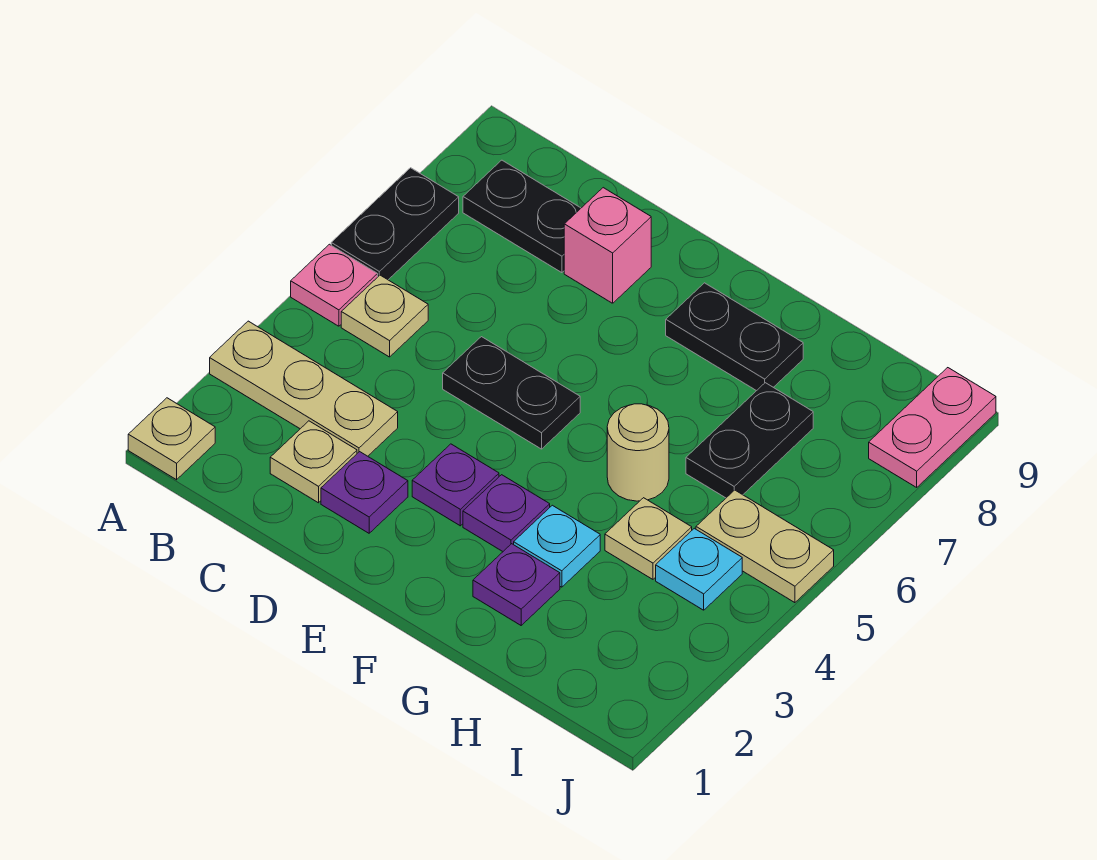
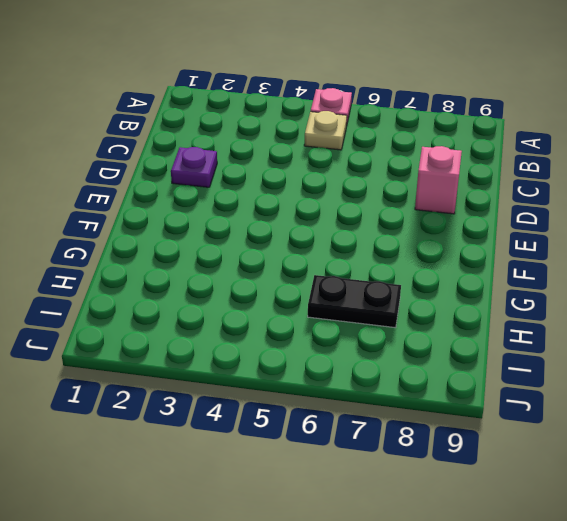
none -> tan 1x1 plate [128,398,215,480]
none -> tan 1x3 plate [210,321,398,456]
none -> black 1x2 plate [331,168,459,280]

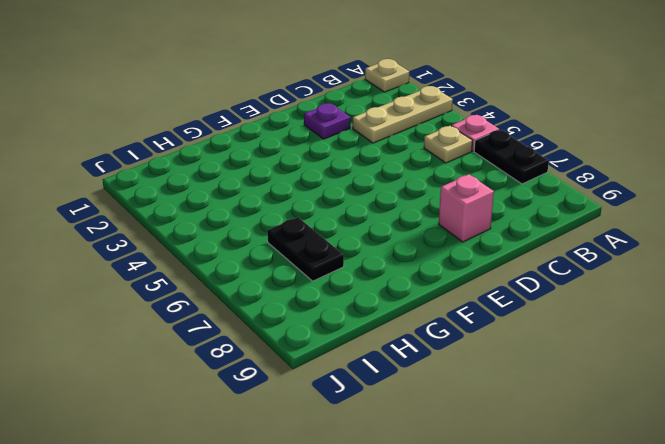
none -> black 1x2 plate [463,160,581,273]
none -> tan 1x1 plate [270,421,357,503]
none -> black 1x2 plate [443,337,580,449]

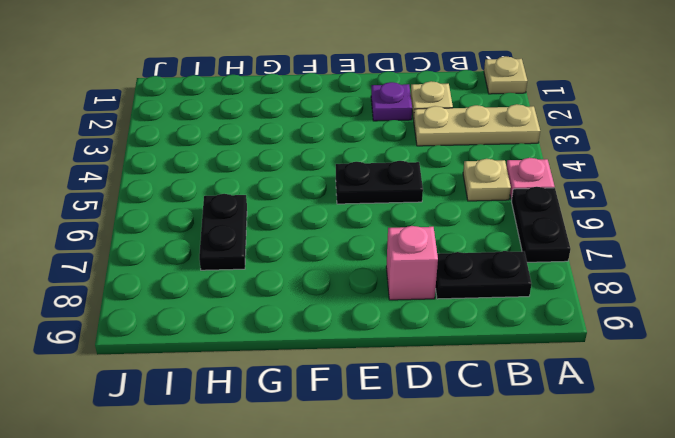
none -> purple 1x1 plate [412,444,499,526]
none -> purple 1x1 plate [463,475,550,551]
none -> black 1x2 plate [666,283,803,391]

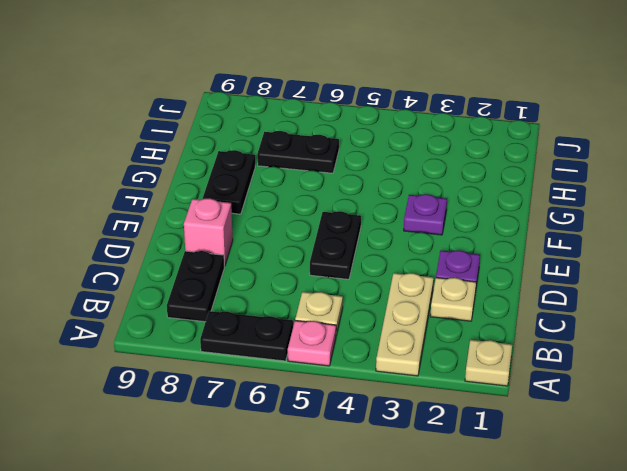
none -> purple 1x1 plate [412,444,499,526]
none -> purple 1x1 plate [473,544,560,625]
none -> cyan 1x1 plate [514,505,600,587]

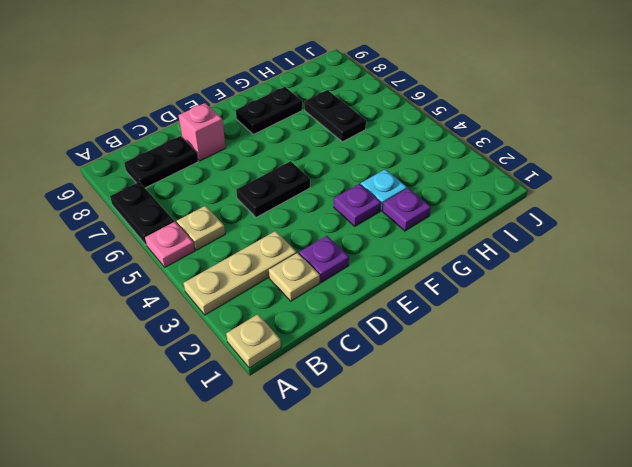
none -> purple 1x1 plate [412,444,499,526]
none -> tan 1x1 round brick [607,404,669,501]
none -> tan 1x1 plate [605,498,692,579]

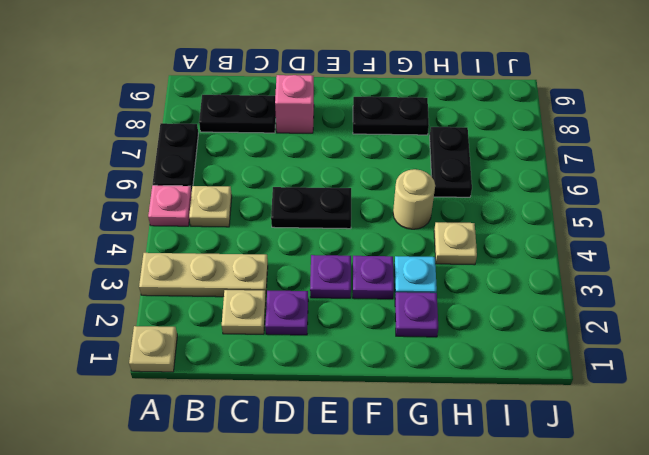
none -> cyan 1x1 plate [656,528,742,610]
none -> tan 1x2 plate [696,490,834,603]
none -> pink 1x2 plate [869,368,996,487]

